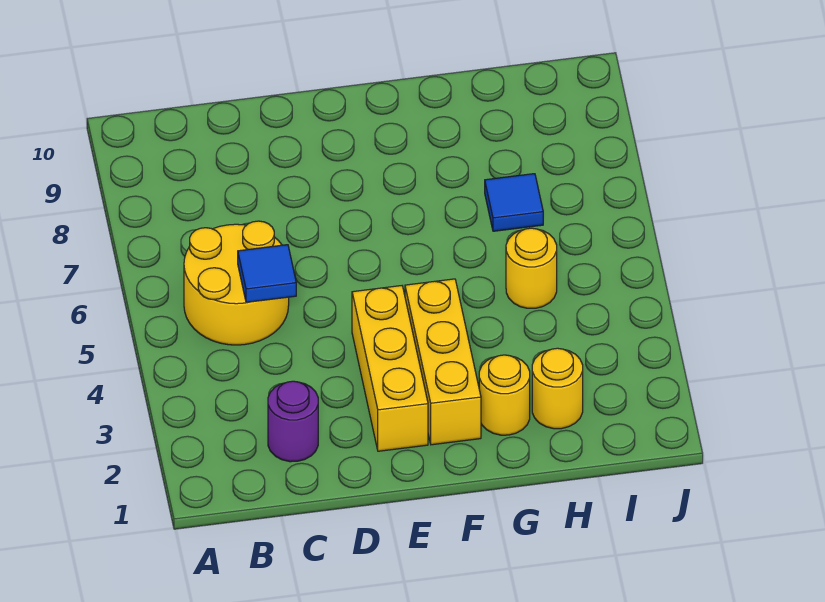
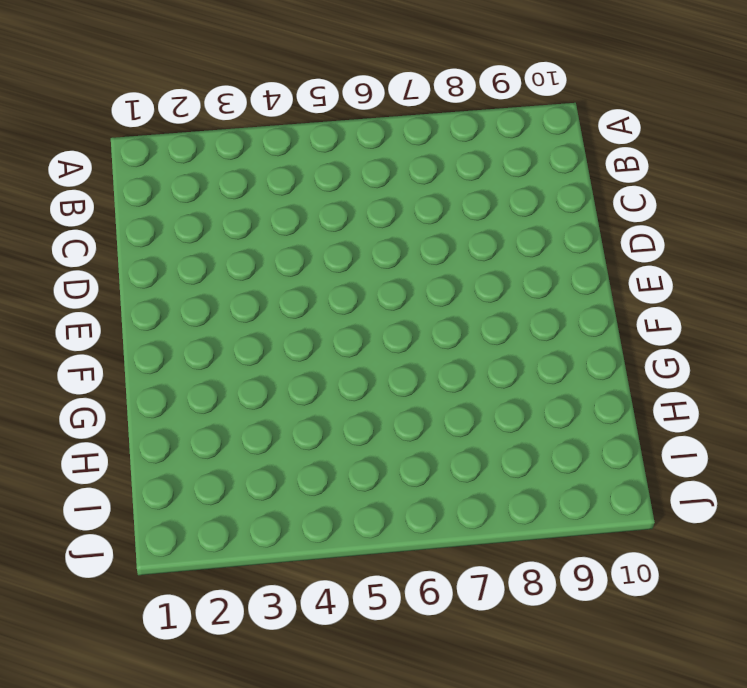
none -> yellow 2x2 round brick [184,221,289,345]
none -> purple 1x1 round brick [268,381,318,462]

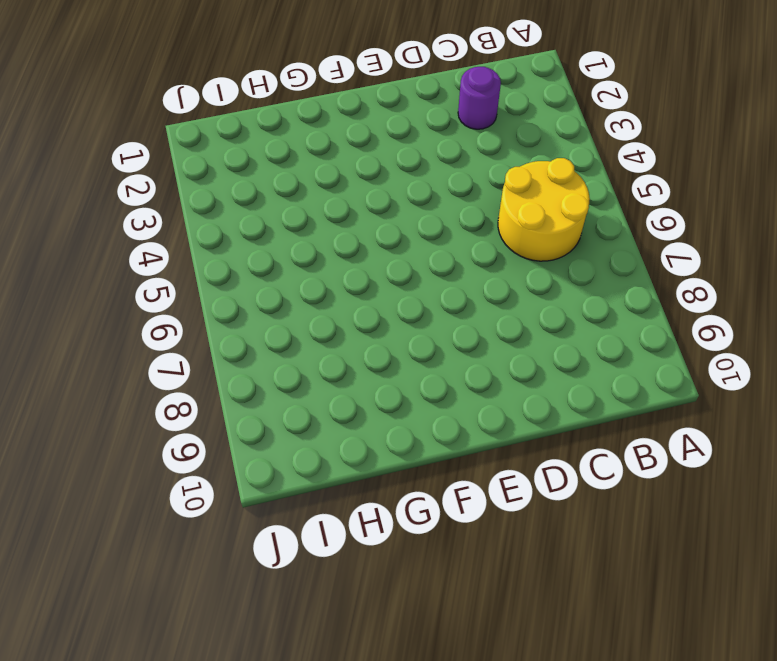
none -> yellow 1x3 brick [352,286,428,451]
none -> yellow 1x3 brick [405,279,481,445]

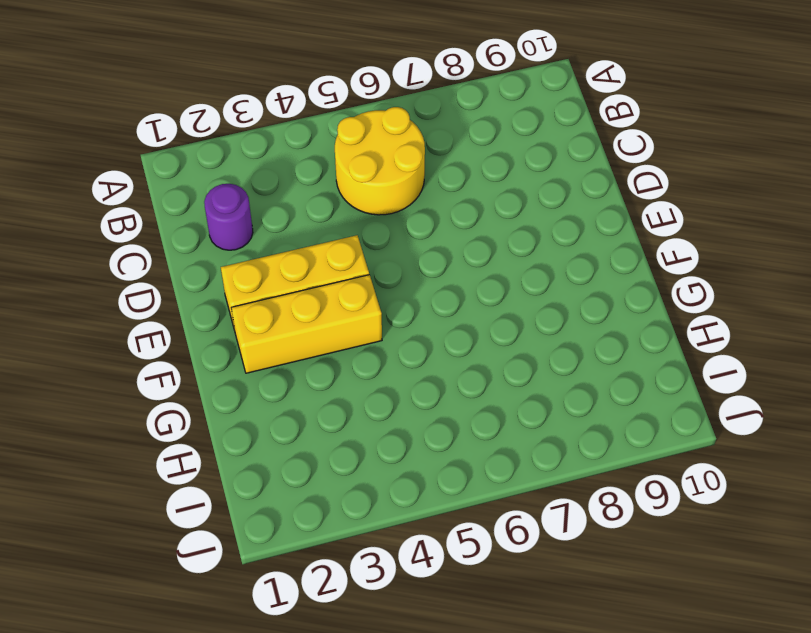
none -> yellow 1x1 round brick [479,355,530,435]
none -> yellow 1x1 round brick [532,348,583,429]

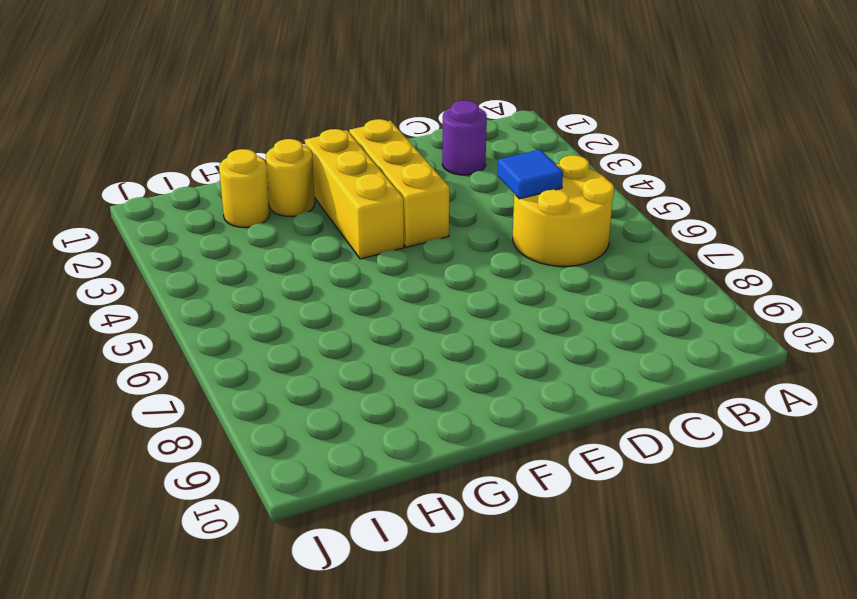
none -> yellow 1x1 round brick [506,228,557,308]
none -> blue 1x1 tile [485,174,543,231]

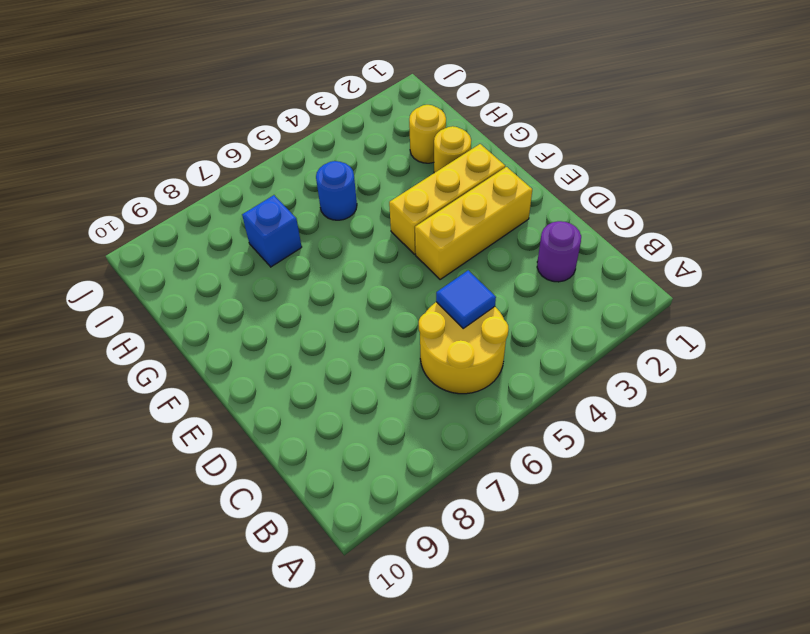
blue 1x1 round brick [316,161,357,220] -> yellow 1x1 round brick [506,228,557,308]
blue 1x1 brick [242,195,302,267] -> blue 1x1 tile [485,174,543,231]

